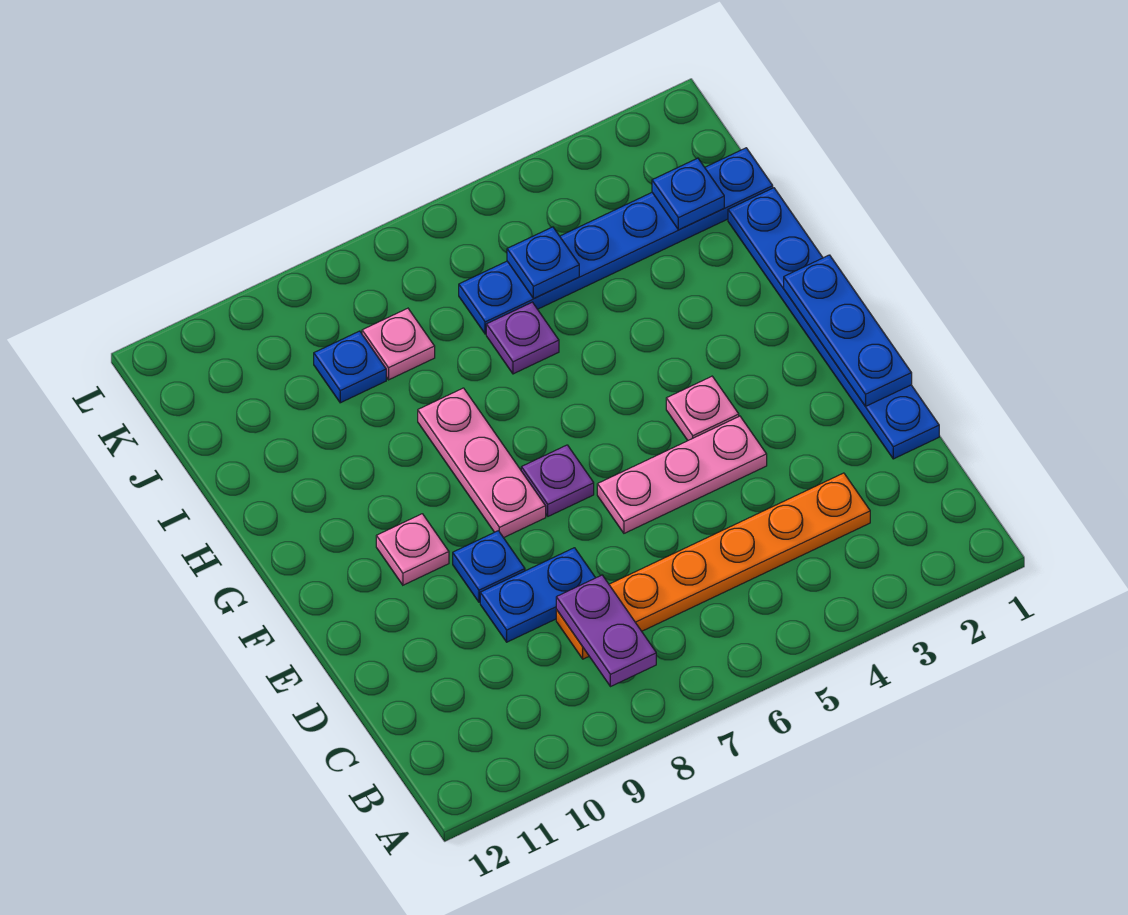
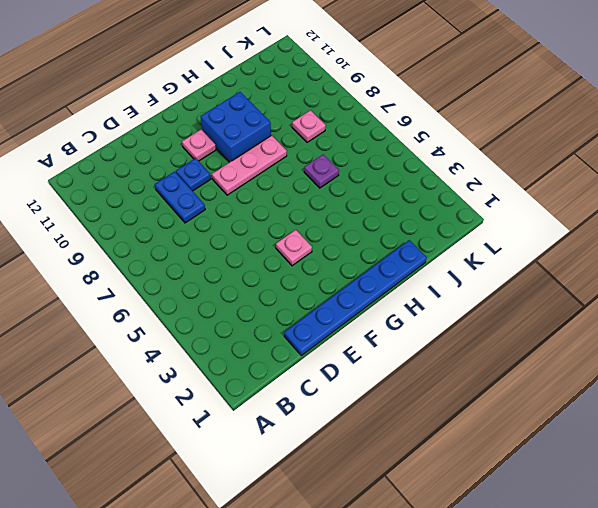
blue 2x2 brick [200,92,271,162] -> none
none -> orange 1x6 plate [556,473,870,659]
none -> pink 1x3 plate [597,416,767,533]
none -> purple 1x1 plate [521,445,594,516]

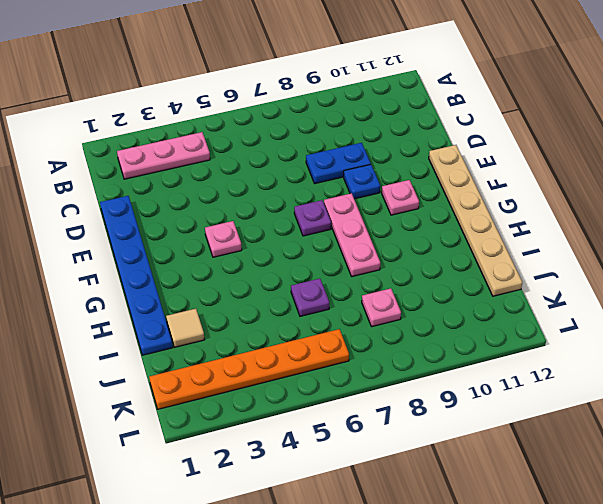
pink 1x3 plate [117,132,210,179] -> pink 1x3 plate moved to [597,416,767,533]
tan 1x6 plate [429,145,522,296] -> none
tan 1x1 tile [166,309,204,347] -> none
orange 1x6 plate [149,329,349,409] -> orange 1x6 plate moved to [556,473,870,659]
none -> blue 1x6 plate [459,148,773,334]
none -> blue 1x1 plate [314,331,386,403]
none -> purple 1x2 plate [556,575,656,687]

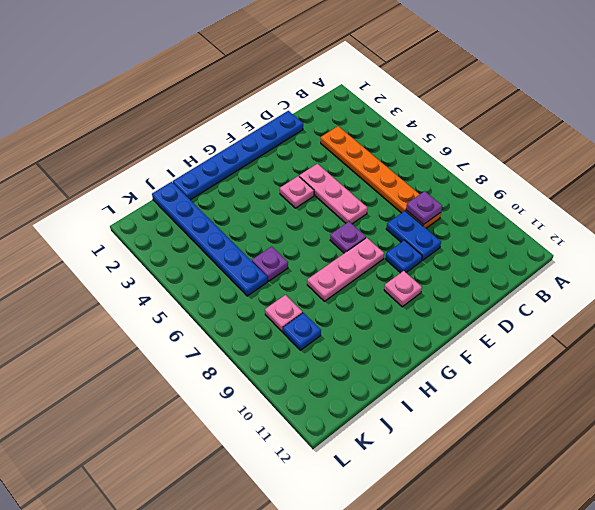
purple 1x1 plate [406,191,442,225] -> purple 1x2 plate [556,575,656,687]
none -> blue 1x3 plate [784,255,912,406]
none -> blue 1x1 plate [652,158,724,230]
none -> blue 1x1 plate [507,227,579,299]

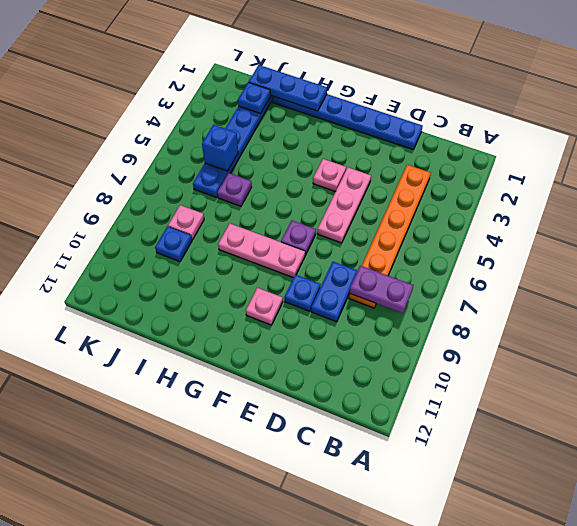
blue 1x3 plate [249,65,327,111] -> blue 1x3 plate moved to [784,255,912,406]
blue 1x1 brick [202,125,238,171] -> blue 1x1 plate [507,227,579,299]

